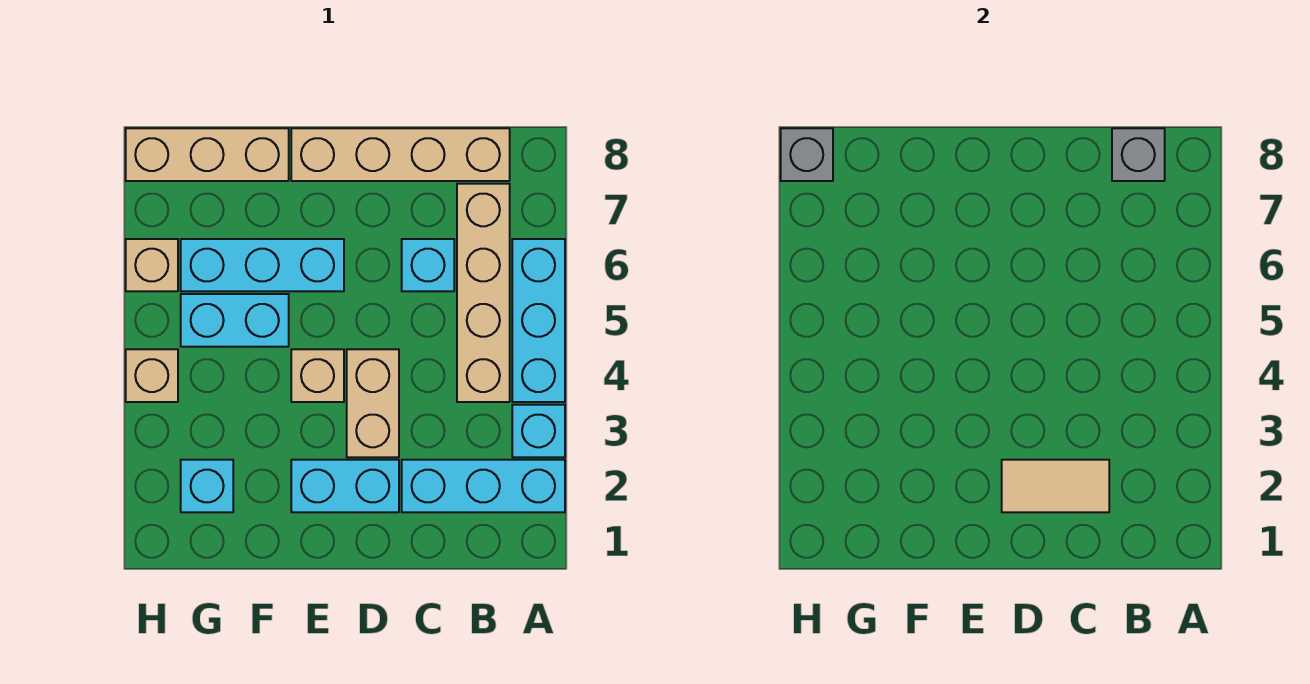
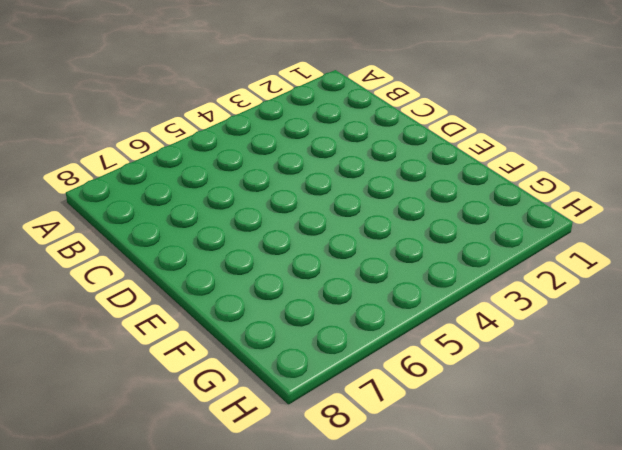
none -> cyan 1x3 brick [402,460,565,512]
none -> cyan 1x1 brick [512,405,565,457]
none -> cyan 1x3 brick [512,239,565,402]

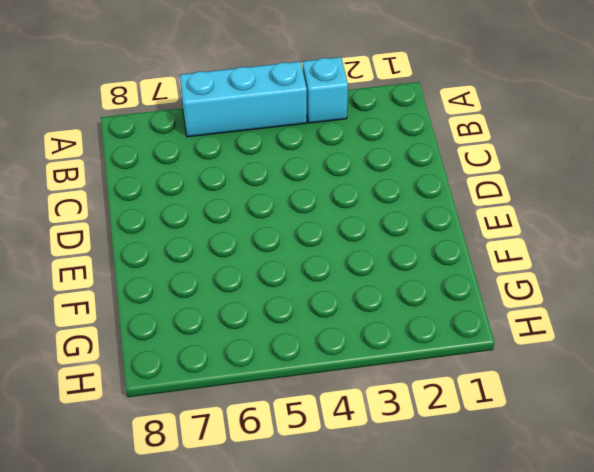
none -> cyan 1x3 brick [402,460,565,512]
none -> tan 1x4 brick [457,184,510,402]
none -> tan 1x4 brick [291,128,510,181]

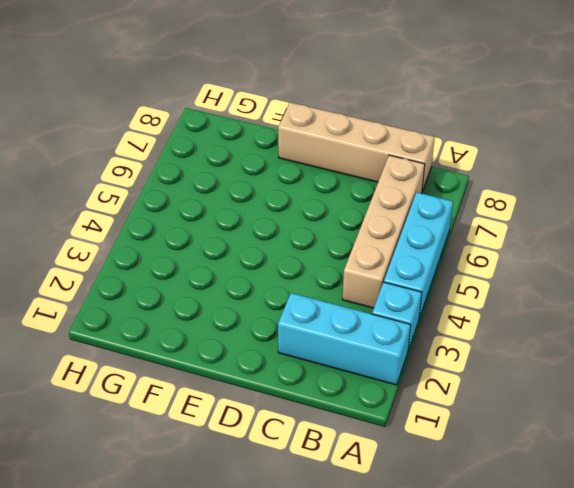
none -> cyan 1x1 brick [402,239,454,291]
none -> cyan 1x2 brick [291,460,399,512]
none -> tan 1x2 brick [347,349,399,457]

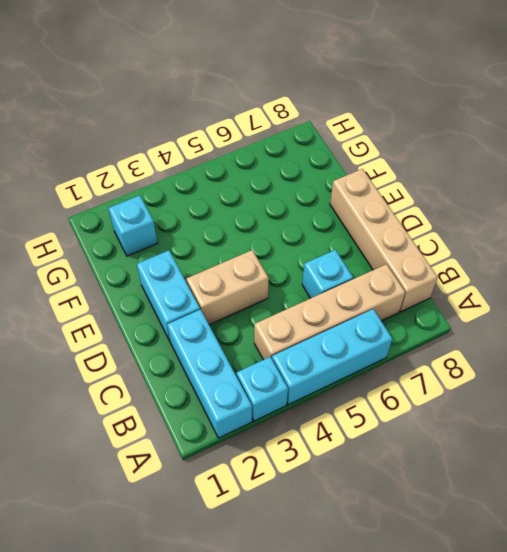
none -> tan 1x1 brick [291,349,344,402]
none -> cyan 1x3 brick [181,239,344,291]
none -> cyan 1x2 brick [181,294,289,347]

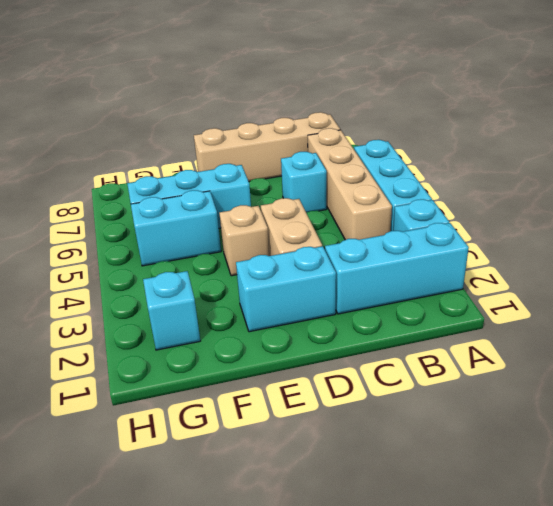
none -> tan 1x3 brick [126,128,289,181]
none -> tan 1x1 brick [126,349,178,402]
none -> tan 1x1 brick [126,239,178,291]

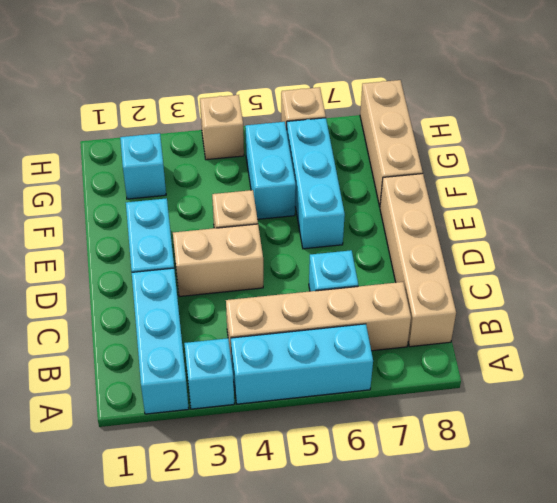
none -> grey 1x1 brick [1112,128,1165,181]
none -> tan 1x2 tile [1002,460,1109,512]
none -> grey 1x1 brick [781,128,833,181]

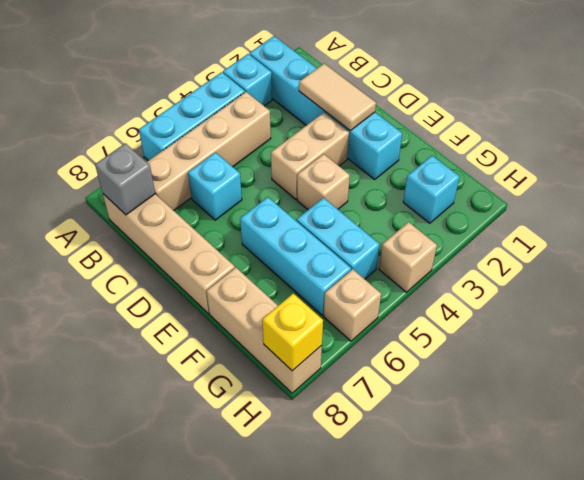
yellow 1x1 brick [262,293,323,371] -> grey 1x1 brick [781,128,833,181]

